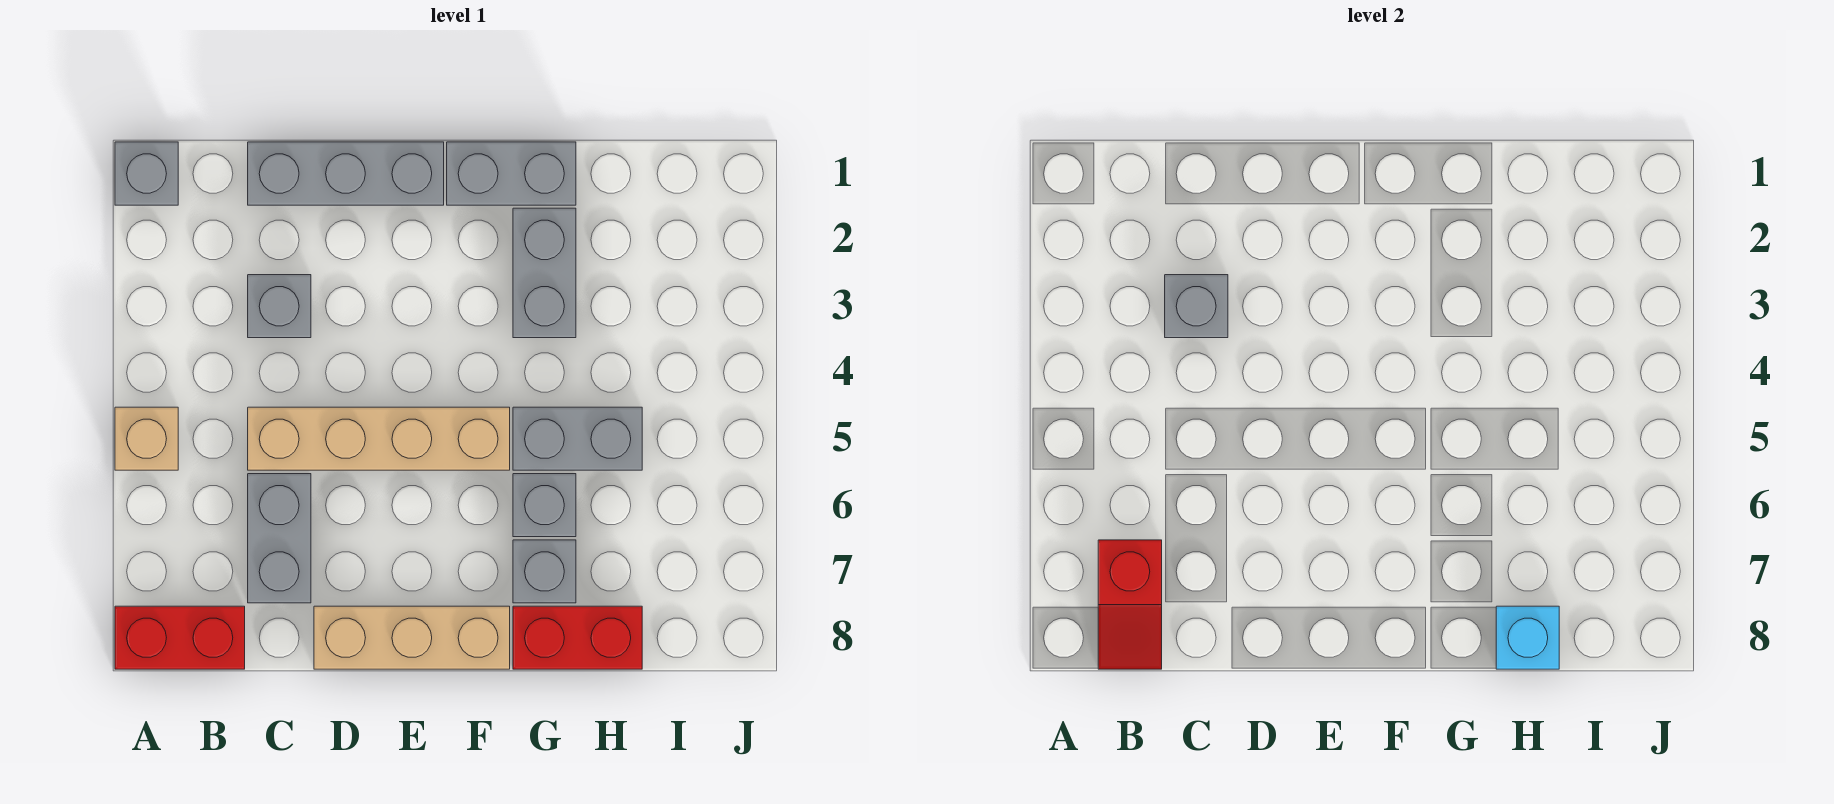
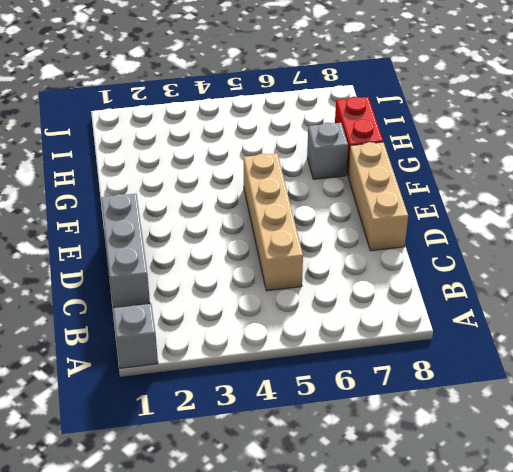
none -> tan 1x1 brick [115,407,178,470]
none -> red 1x2 brick [115,606,245,669]
none -> grey 1x1 brick [248,275,311,338]

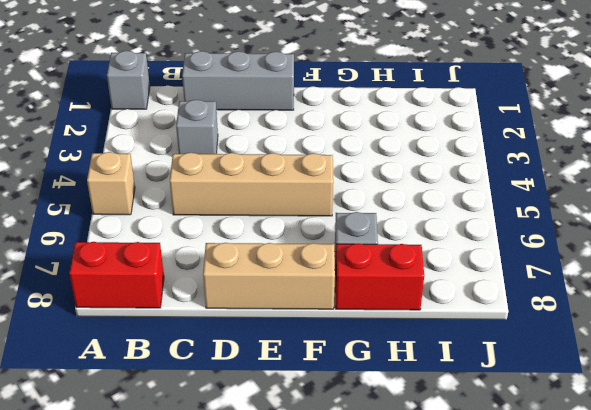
none -> grey 1x2 brick [248,474,311,603]
none -> grey 1x2 brick [447,142,576,205]
none -> grey 1x2 brick [513,208,576,338]

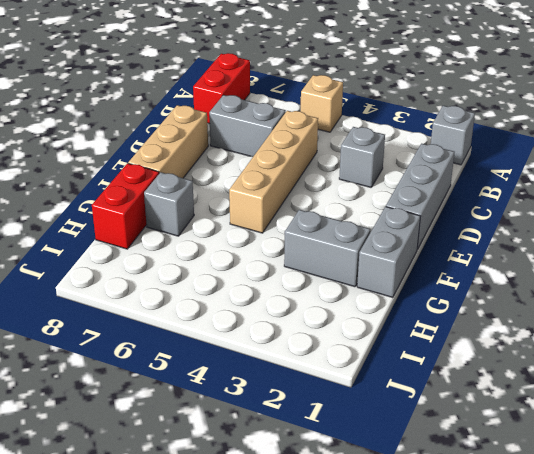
none -> grey 1x2 brick [513,407,642,470]
none -> grey 1x1 brick [513,474,576,537]
none -> red 1x2 slope [1098,540,1162,669]

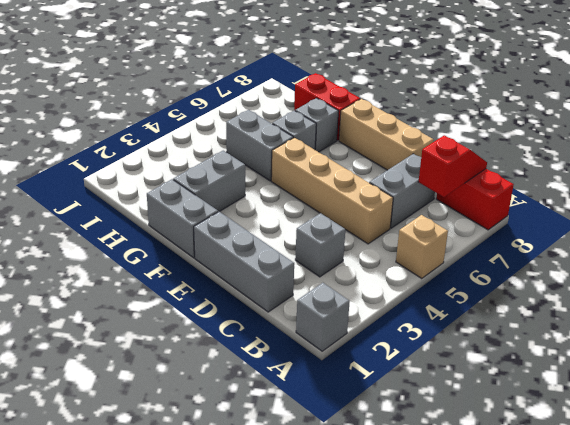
none -> grey 1x1 brick [1165,275,1228,338]
none -> cyan 1x1 brick [1496,606,1559,669]

